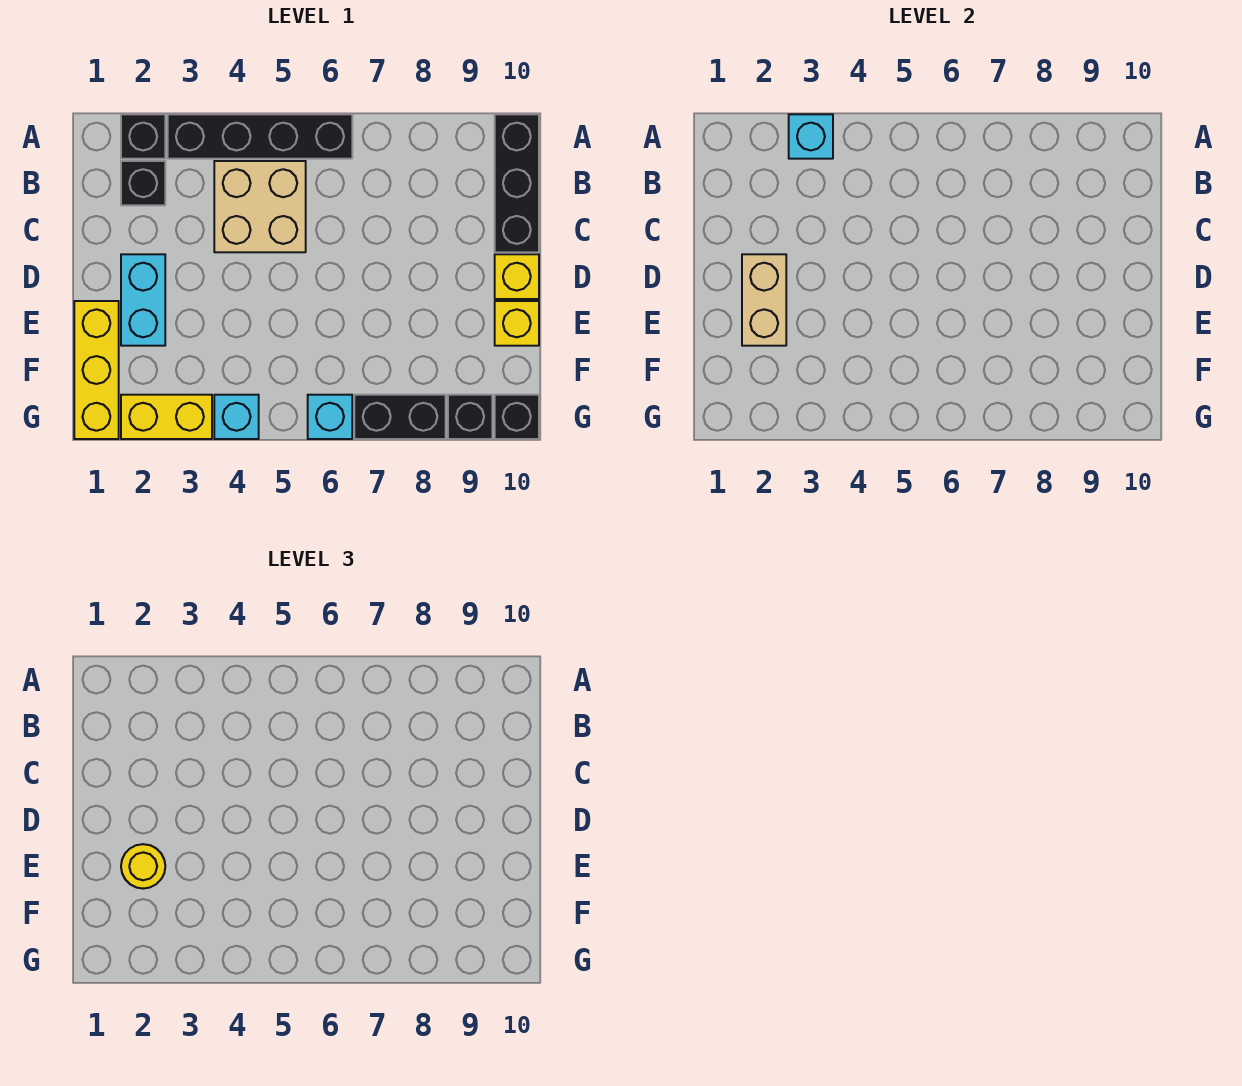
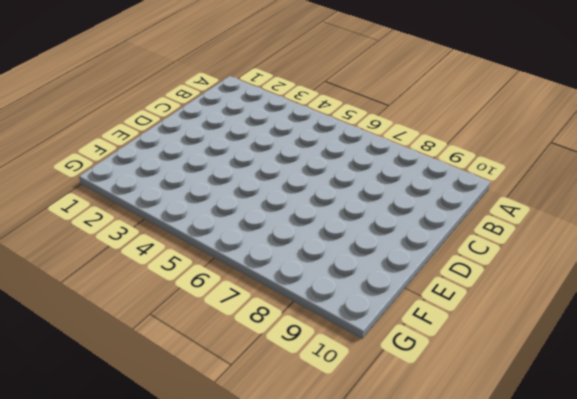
none -> black 1x1 brick [121,114,165,159]
none -> black 1x4 brick [168,114,352,159]
none -> black 1x3 brick [495,114,539,252]

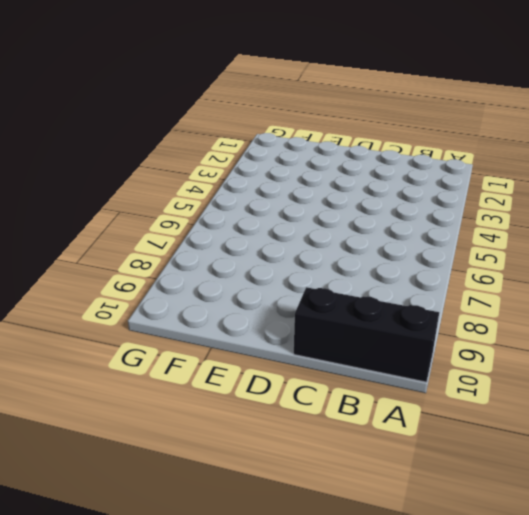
none -> black 1x1 brick [121,114,165,159]
none -> black 1x4 brick [168,114,352,159]
none -> black 1x1 brick [121,161,165,205]

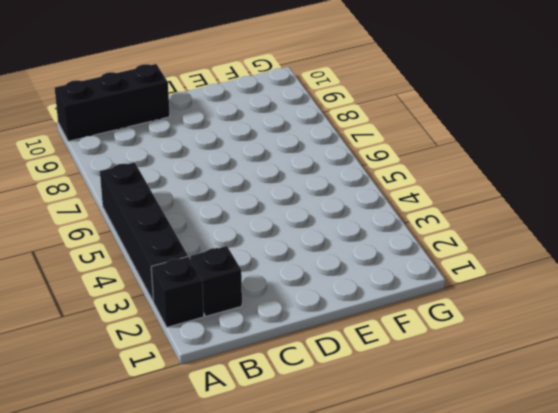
none -> tan 2x2 brick [214,161,306,252]
none -> cyan 1x2 brick [121,254,165,346]
none -> yellow 1x1 brick [495,254,539,299]

